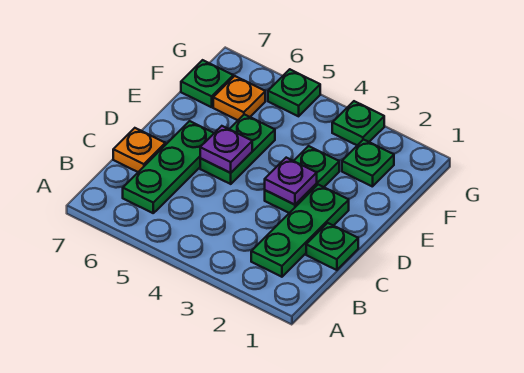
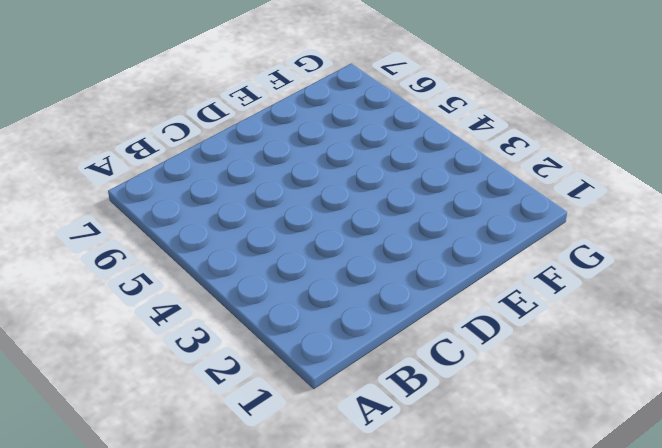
none -> green 1x3 plate [251,185,349,277]
none -> green 1x3 plate [123,121,214,213]
none -> green 1x1 plate [306,223,358,270]

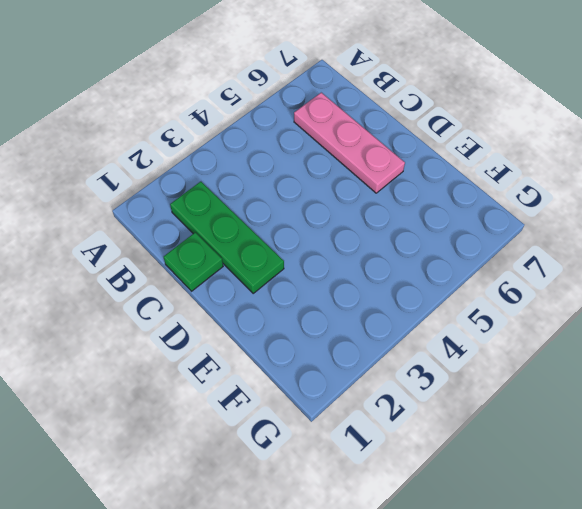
pink 1x3 plate [294,93,405,193] -> green 1x3 plate [123,121,214,213]
none -> orange 1x1 plate [113,128,165,172]
none -> green 1x2 plate [265,146,339,213]
none -> green 1x2 plate [200,114,275,184]

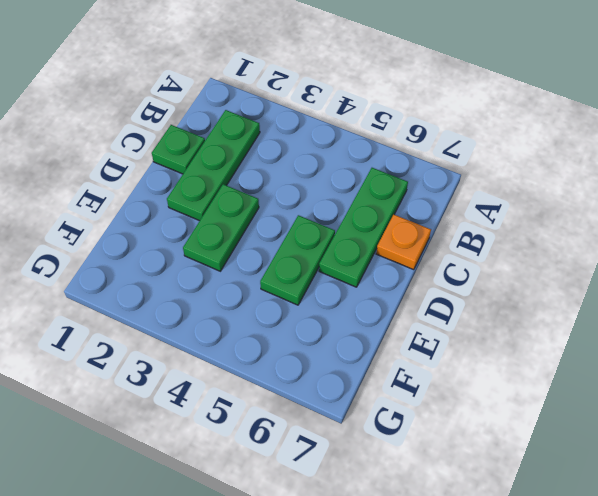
none -> green 1x1 plate [342,140,394,187]
none -> orange 1x1 plate [213,76,265,120]
none -> green 1x1 plate [181,60,233,107]

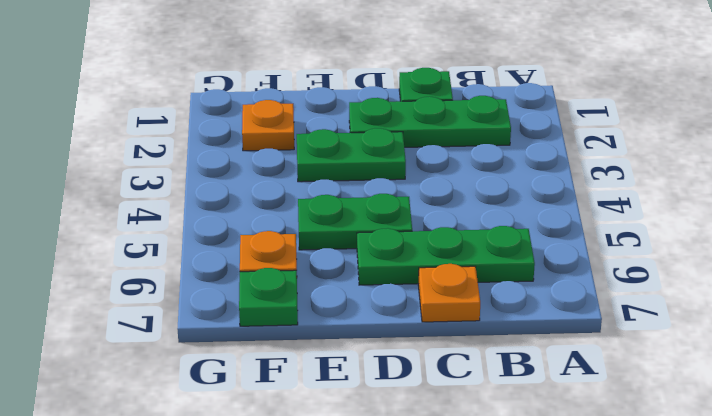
orange 1x1 plate [242,100,294,151] -> green 1x1 plate [342,140,394,187]
none -> green 1x1 plate [332,101,384,145]
none -> green 1x1 plate [268,69,320,116]
none -> purple 1x1 plate [265,158,317,205]

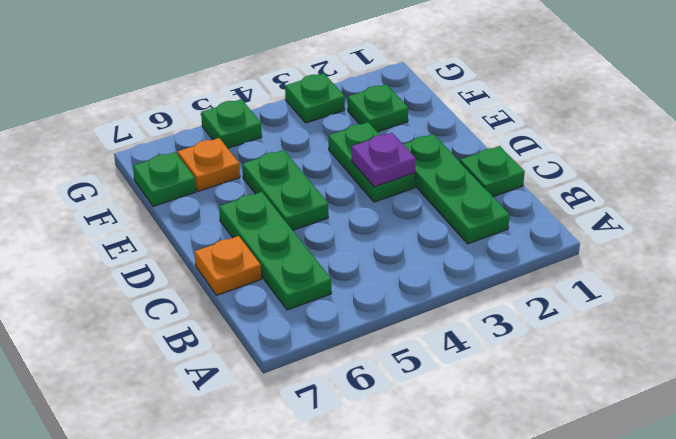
none -> purple 1x1 plate [200,126,252,173]

